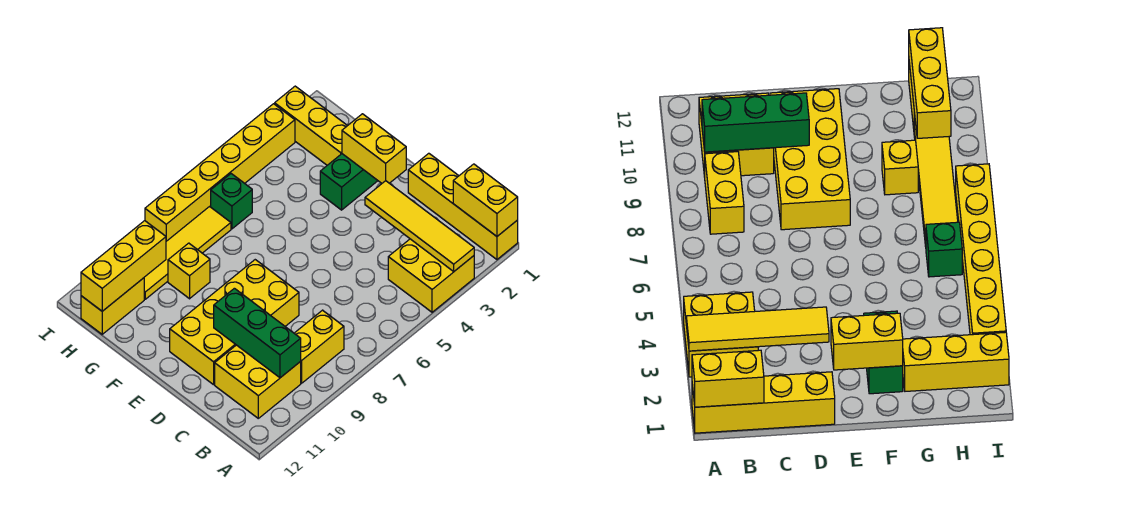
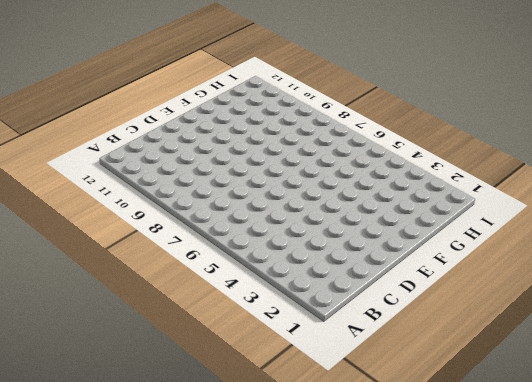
none -> yellow 1x4 brick [408,153,518,259]
none -> yellow 2x2 brick [388,239,474,312]
none -> yellow 1x2 brick [294,310,344,383]

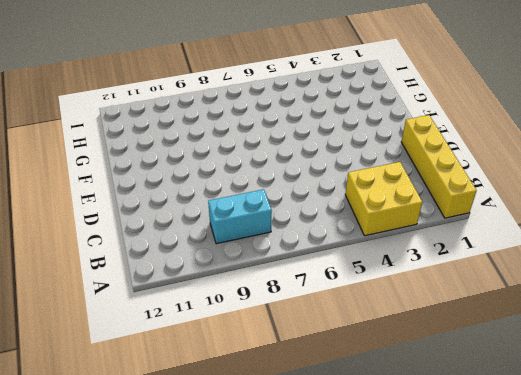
cyan 1x2 brick [208,189,272,244] -> yellow 1x2 brick [294,310,344,383]
none -> yellow 2x2 brick [215,345,301,418]
none -> yellow 2x4 brick [170,260,299,385]
none -> green 1x2 brick [320,154,378,210]

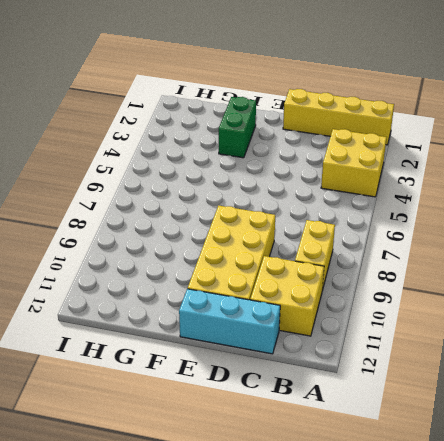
cyan 1x3 brick [179,289,280,354] -> none
none -> yellow 1x3 brick [275,86,347,165]
none -> yellow 1x1 brick [168,243,210,299]
none -> green 1x1 brick [211,174,252,229]

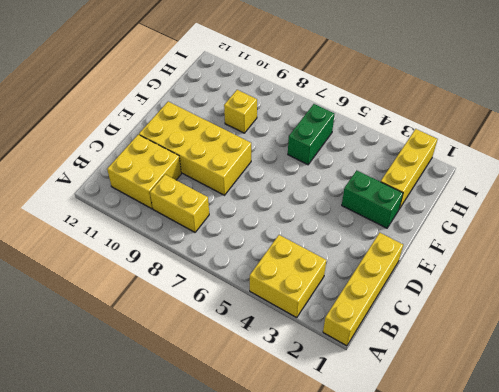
green 1x2 brick [288,104,334,165] -> green 1x1 brick [211,174,252,229]
none -> yellow 1x4 tile [144,207,231,299]
none -> yellow 1x2 brick [81,278,144,334]
none -> yellow 1x6 brick [145,104,295,241]

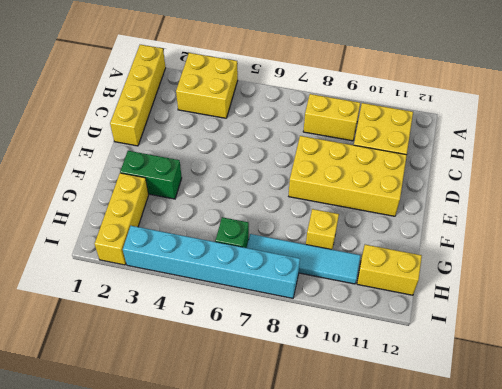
cyan 1x4 tile [247,234,361,284] -> yellow 1x4 tile [144,207,231,299]
cyan 1x6 brick [123,226,300,298] -> yellow 1x6 brick [145,104,295,241]
none -> yellow 1x2 brick [453,164,518,236]
none -> yellow 1x4 tile [365,181,474,271]
none -> green 1x3 brick [214,288,301,378]

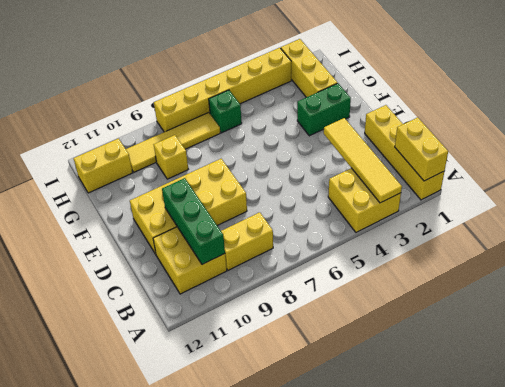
none -> yellow 1x2 brick [342,114,406,183]
none -> yellow 1x3 brick [81,221,166,311]

